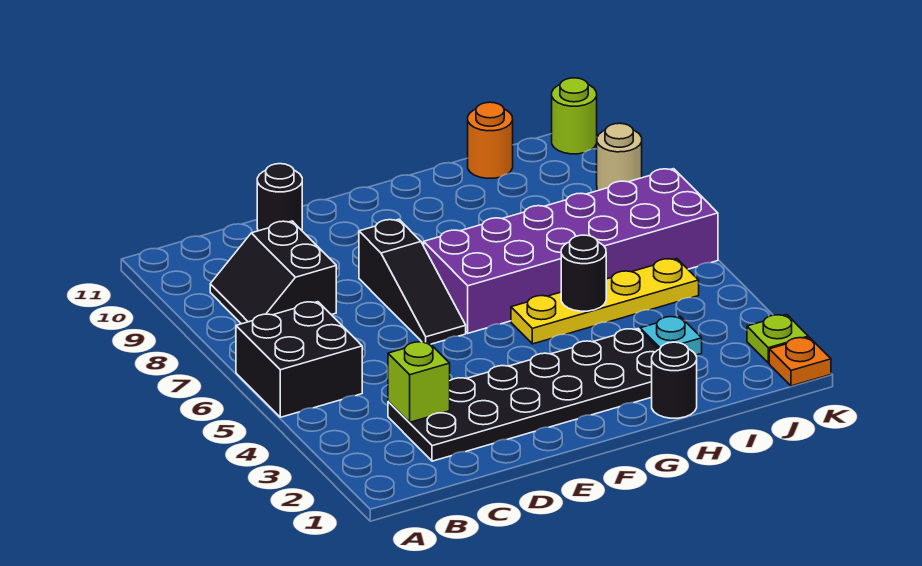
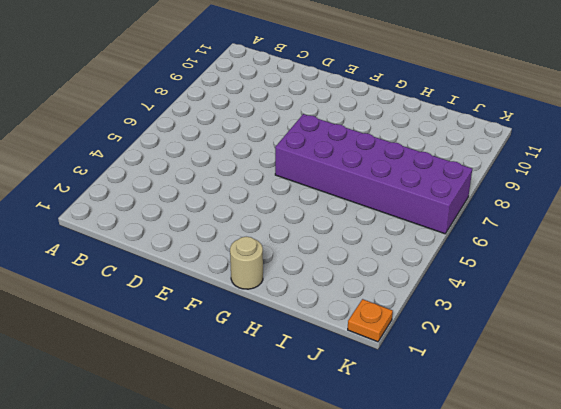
tan 1x1 round brick [230,237,263,289] -> tan 1x1 round brick moved to [597,123,642,190]
none -> black 2x2 brick [236,302,362,417]
none -> black 2x2 slope [210,221,336,324]
none -> black 2x6 plate [388,329,659,461]

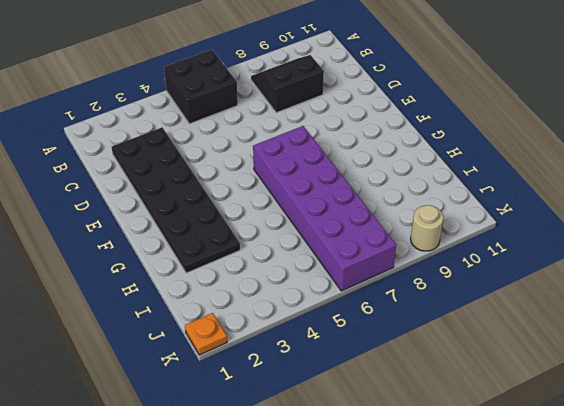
none -> black 1x1 round brick [257,164,302,231]
none -> black 1x3 slope [359,219,466,344]
none -> yellow 1x4 plate [511,259,699,344]

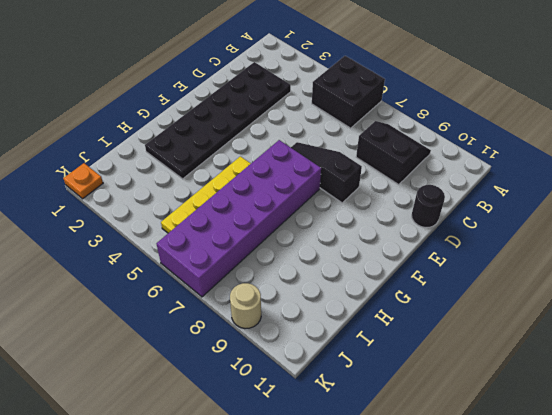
none -> black 1x1 round brick [652,342,697,418]
none -> cyan 1x1 plate [640,316,702,355]
none -> orange 1x1 round brick [468,102,513,178]

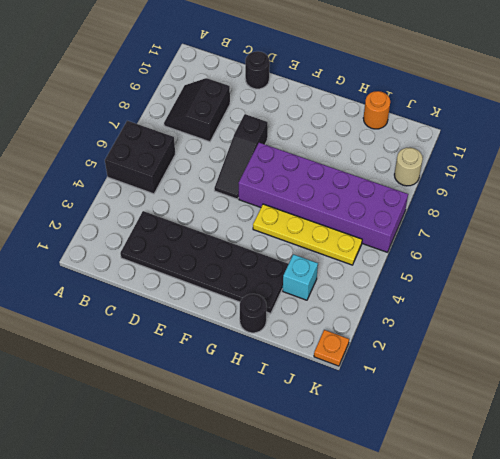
cyan 1x1 brick [283,254,318,300] -> cyan 1x1 plate [640,316,702,355]
none -> lime 1x1 plate [747,315,808,363]
none -> lime 1x1 round brick [552,78,597,154]
none -> lime 1x1 brick [388,342,450,422]

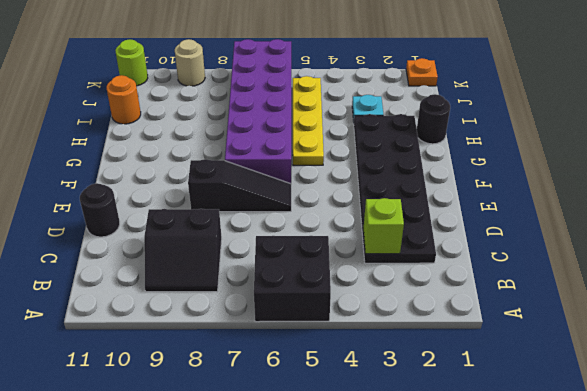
none -> lime 1x1 plate [747,315,808,363]
none -> black 1x1 round brick [561,235,606,311]

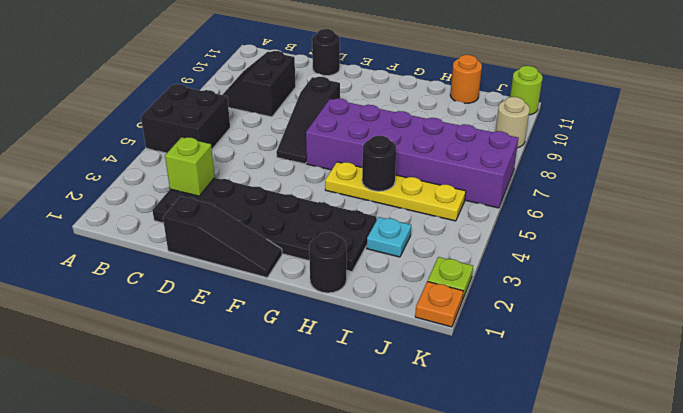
black 1x3 slope [163,196,282,277] -> none

